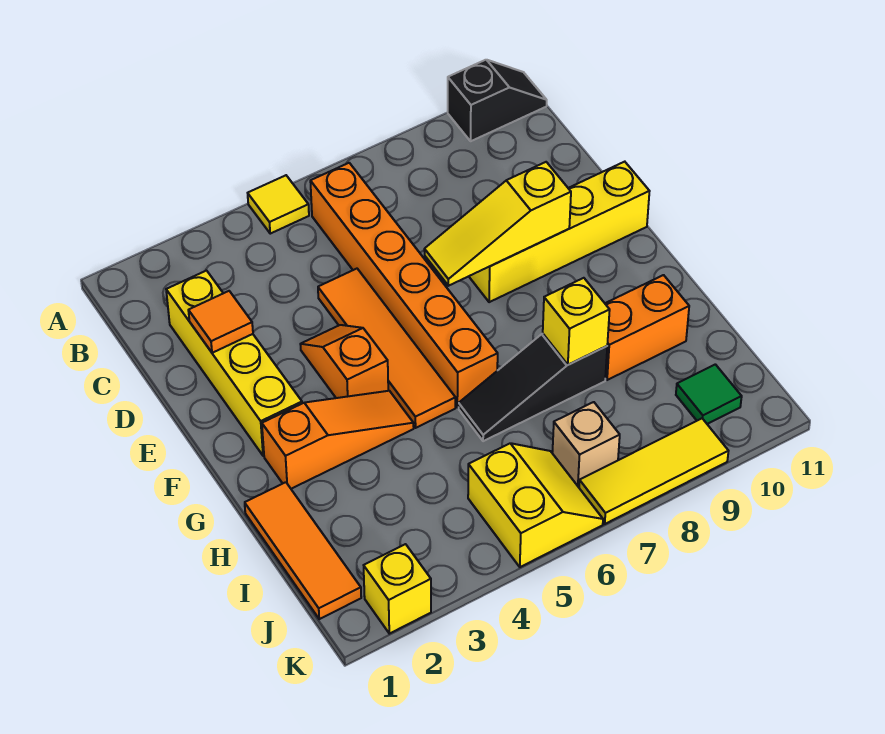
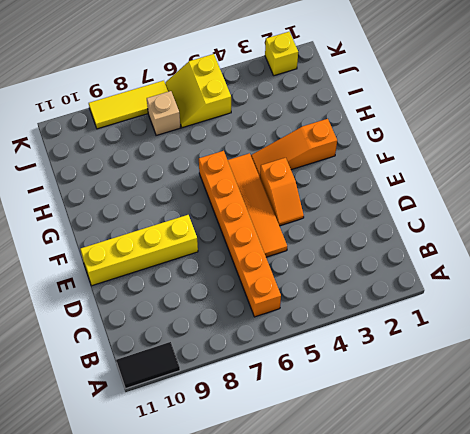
black 1x2 tile [116,342,180,389] -> black 1x2 slope [448,60,547,141]
none -> yellow 1x1 tile [248,175,309,234]
none -> yellow 1x4 brick [166,271,302,456]
none -> orange 1x3 tile [245,482,361,619]

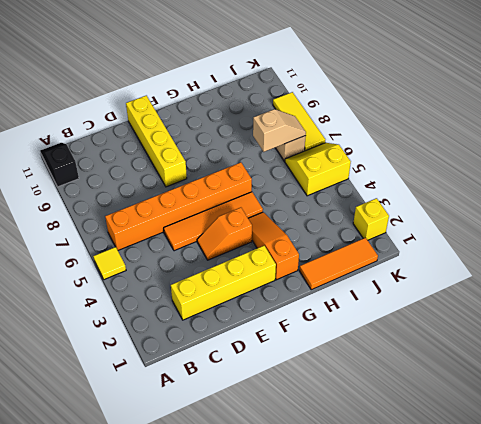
tan 1x2 slope [253,109,306,152] -> none
none -> black 1x3 slope [459,334,607,441]
none -> orange 1x2 brick [605,275,689,380]
none -> green 1x1 tile [676,364,742,424]

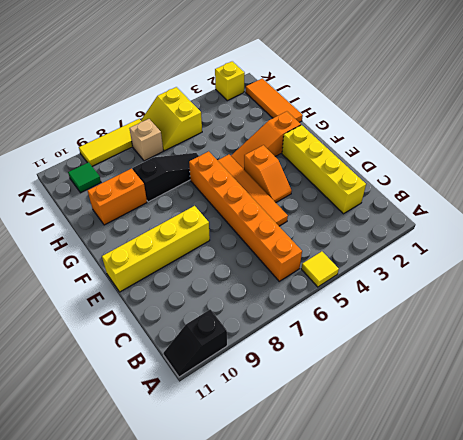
none -> orange 1x1 tile [188,291,253,353]
none -> yellow 1x3 slope [424,162,571,286]
none -> yellow 1x1 brick [543,278,610,365]

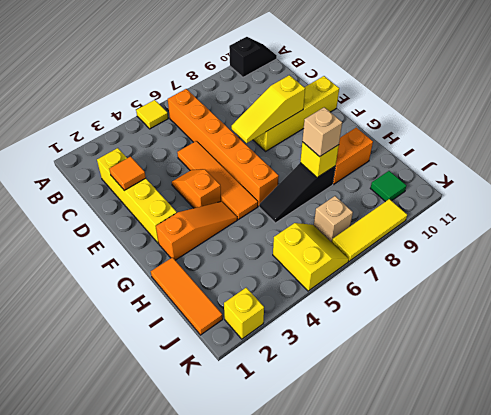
tan 1x1 brick [302,107,342,157] -> none

